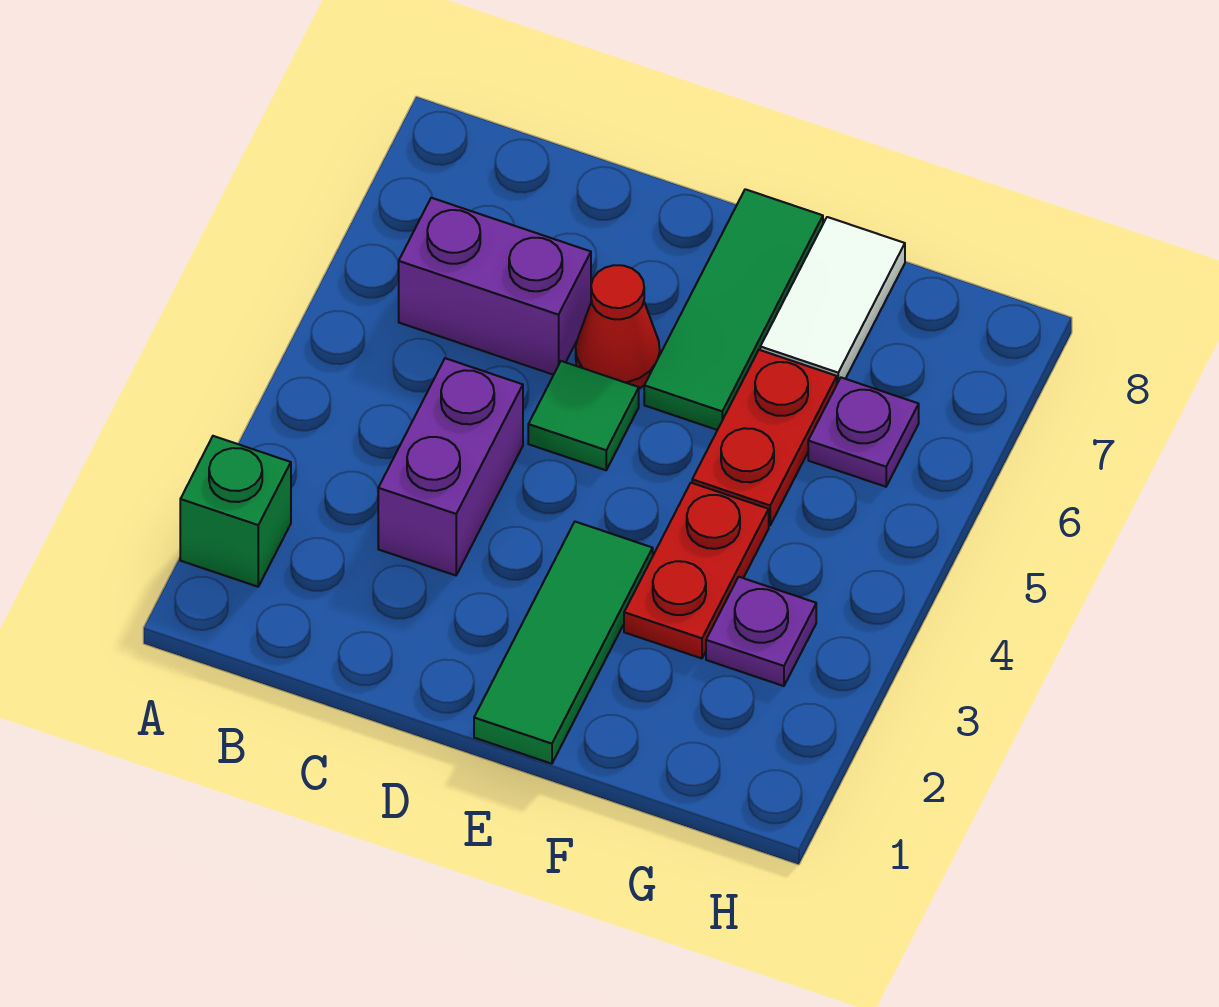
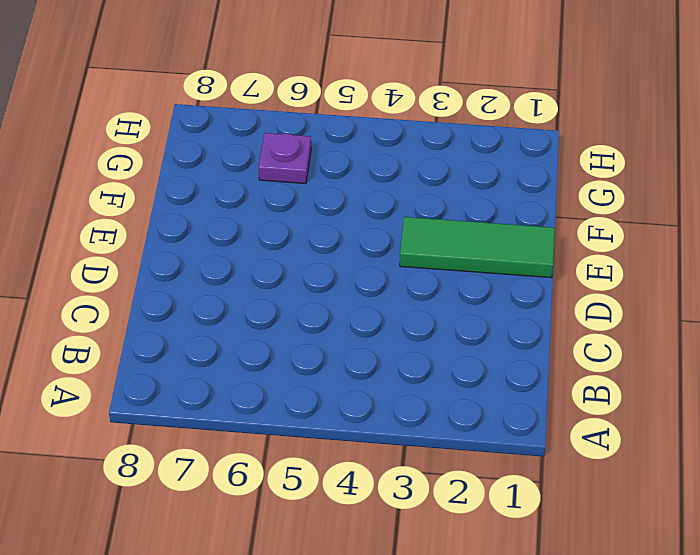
none -> green 1x1 brick [180,436,291,587]
none -> purple 1x2 brick [399,198,591,375]
none -> purple 1x2 brick [378,358,523,575]

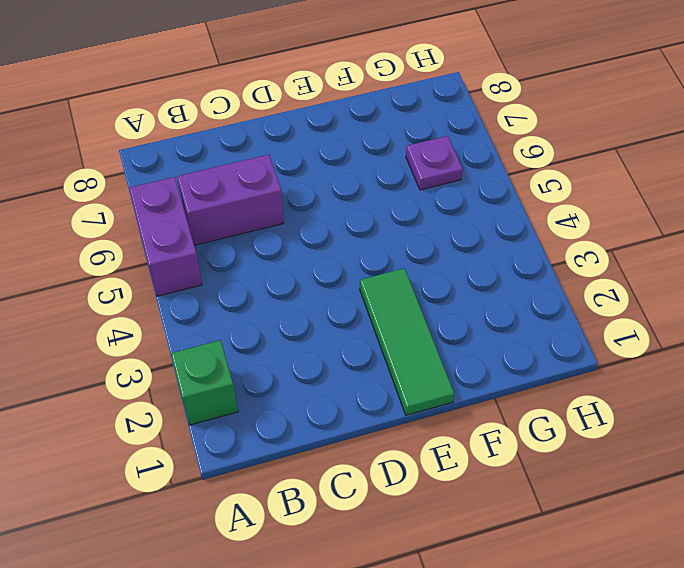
purple 1x2 brick [129,177,202,296] -> purple 1x2 brick moved to [378,358,523,575]
none -> green 1x1 tile [528,361,639,470]
none -> red 1x1 cone [576,265,660,389]
none -> green 1x3 tile [644,189,823,430]

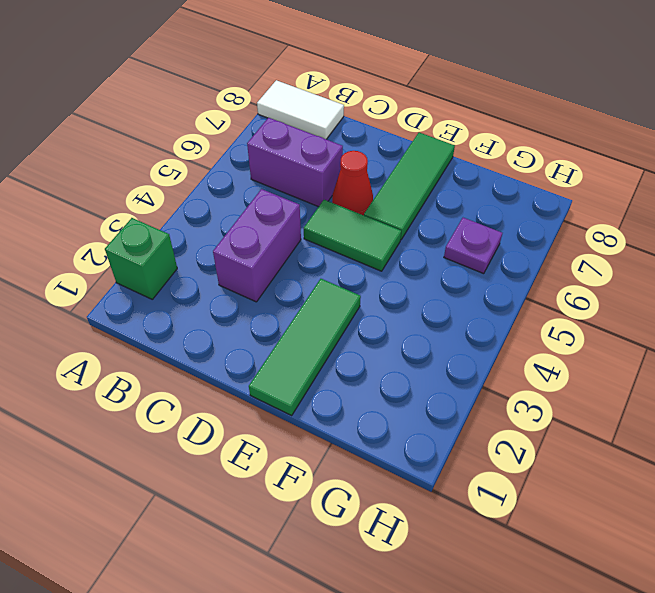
white 1x2 tile [257,80,344,139] -> white 1x2 tile turned to [760,217,905,383]
green 1x2 tile [304,200,401,271] -> green 1x1 tile [528,361,639,470]
none -> red 1x2 plate [624,483,769,658]
none -> red 1x2 plate [692,350,837,526]
none -> purple 1x1 plate [706,577,816,686]

